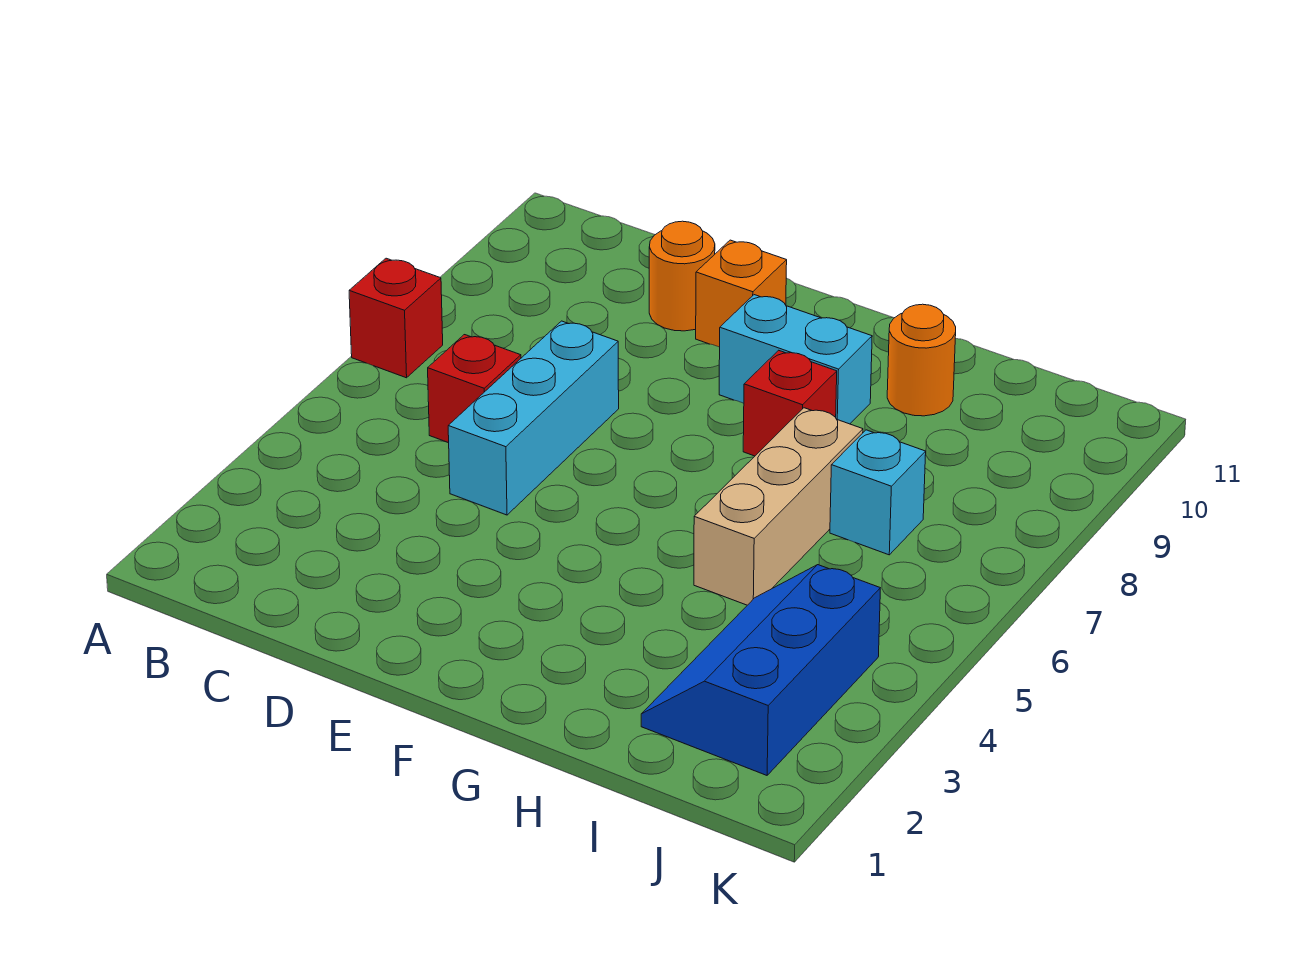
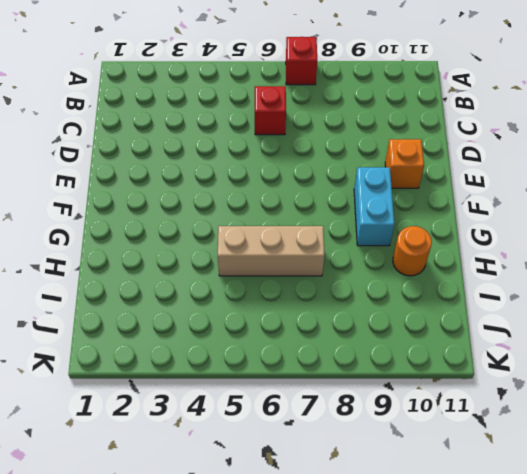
none -> cyan 1x3 brick [448,321,619,515]
none -> orange 1x1 round brick [649,221,715,331]

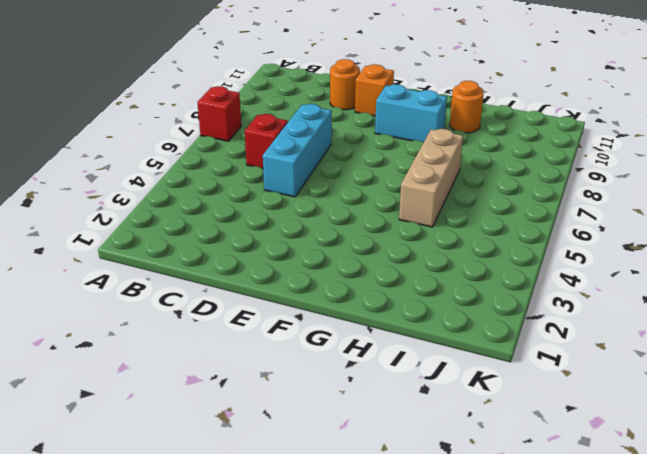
none -> red 1x1 brick [743,350,837,456]
none -> blue 2x3 slope [641,565,880,775]

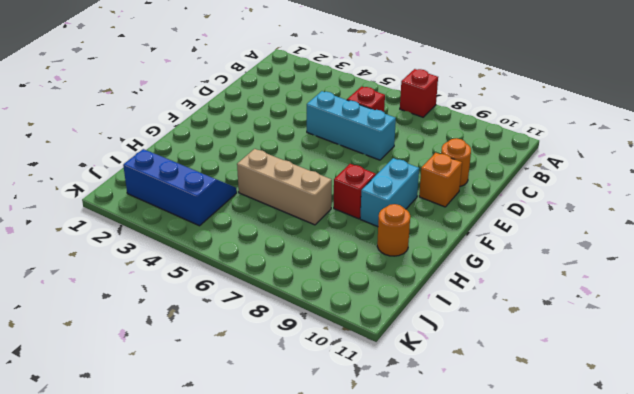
none -> cyan 1x1 brick [830,430,926,555]

